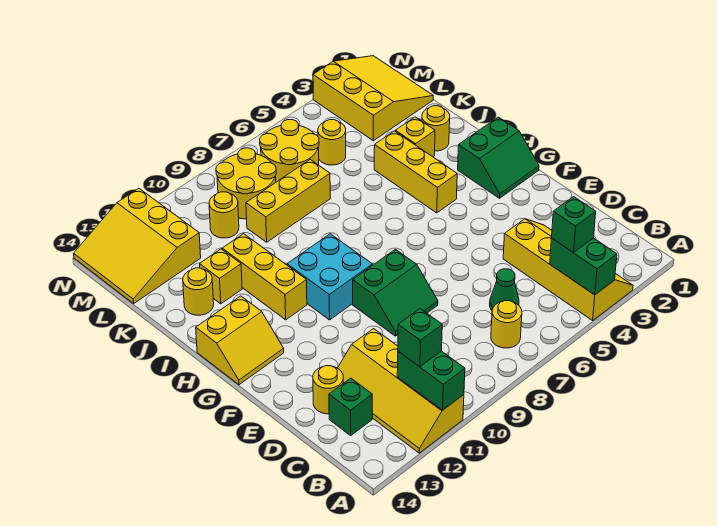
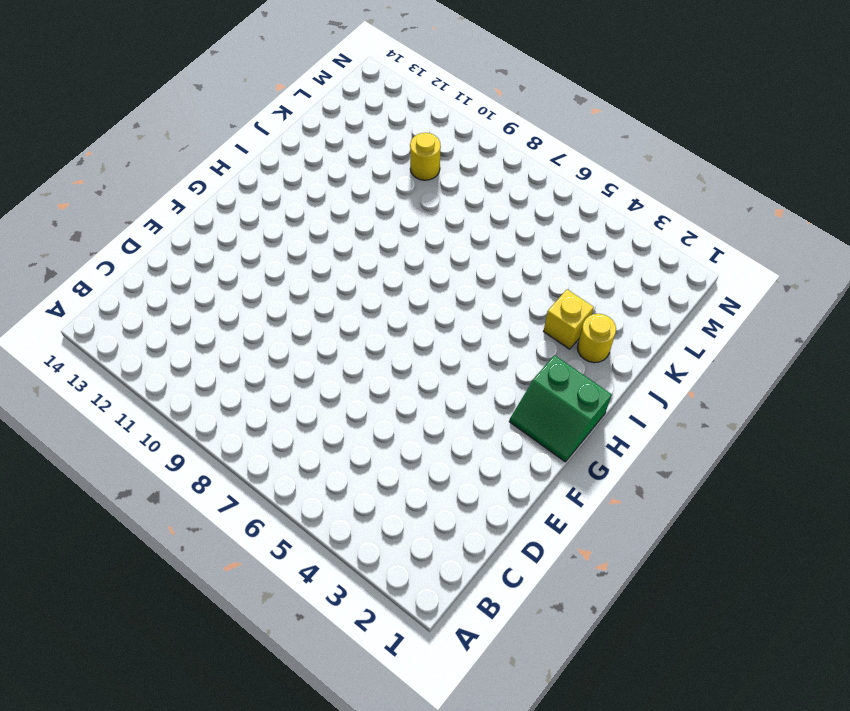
none -> yellow 2x4 slope [503,219,633,320]
none -> yellow 2x4 slope [338,329,464,453]
none -> yellow 1x1 round brick [491,301,522,348]

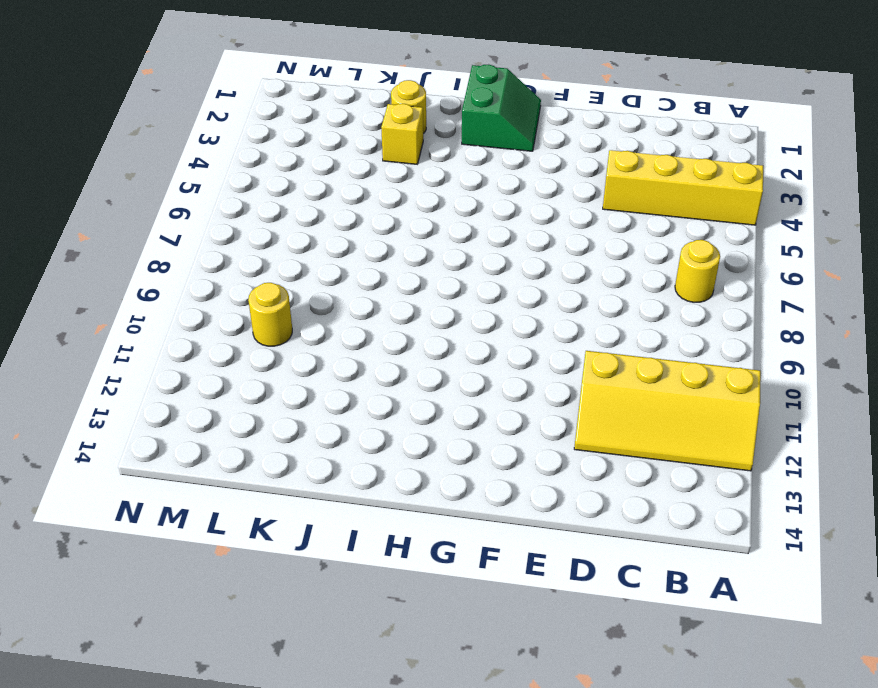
none -> green 1x1 cone [490,269,519,310]
none -> green 1x1 brick [329,378,372,435]
none -> yellow 1x1 round brick [313,366,343,414]

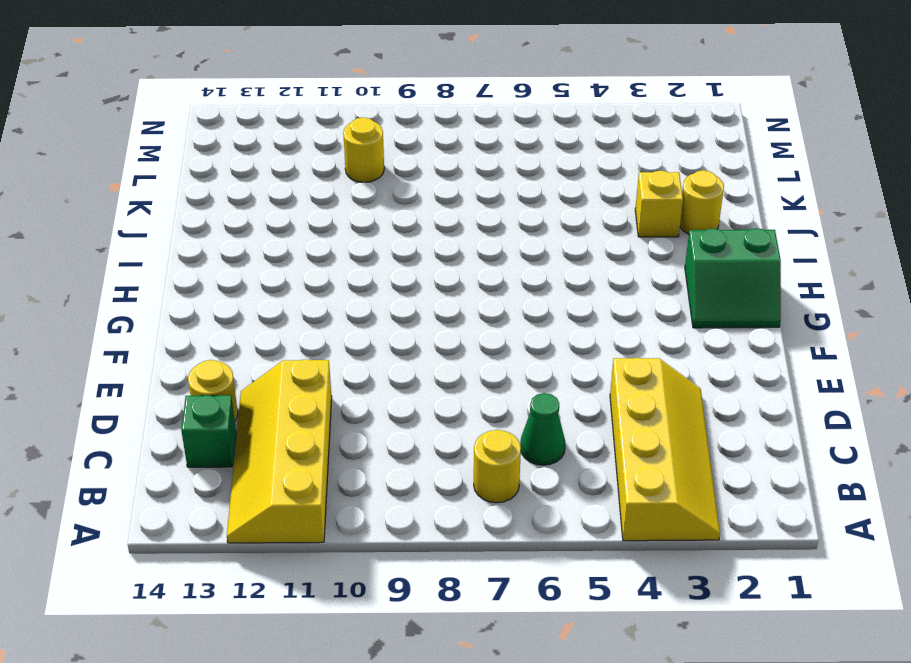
none -> green 2x2 slope [353,249,438,336]
none -> cyan 2x2 brick [287,234,372,320]
none -> yellow 2x2 slope [196,296,284,385]

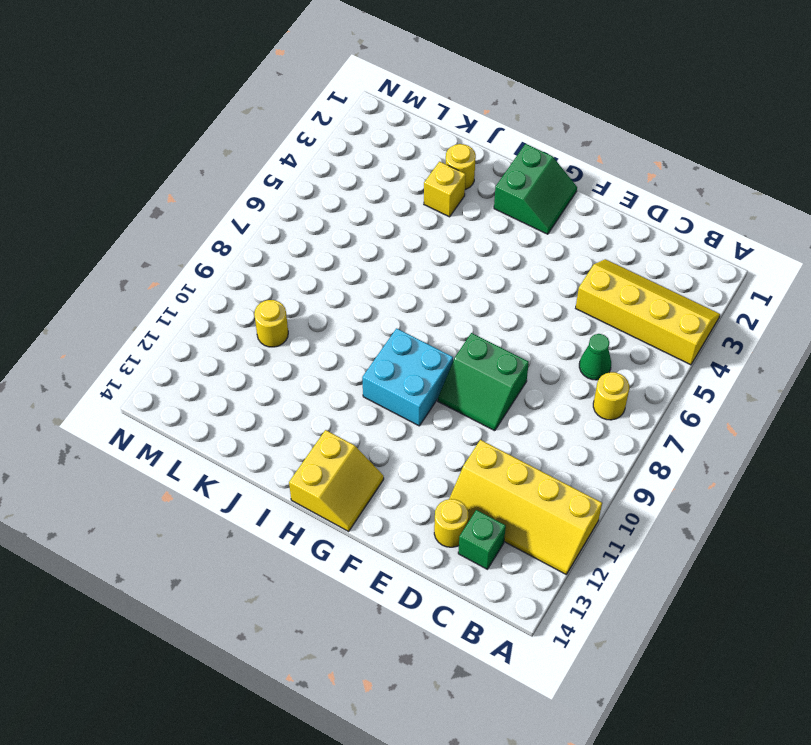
green 2x2 slope [438,333,529,431] -> green 2x2 slope turned to [353,249,438,336]
none -> yellow 1x3 brick [374,131,457,213]
none -> yellow 1x3 brick [222,234,307,320]
none -> yellow 1x1 brick [200,249,242,304]

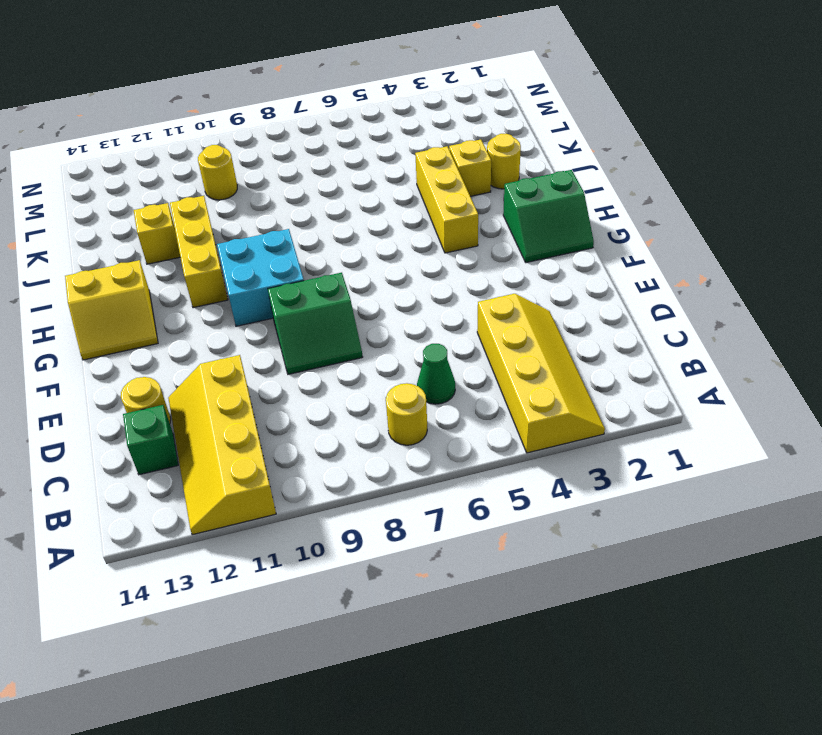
none -> yellow 1x1 round brick [183,268,214,315]
none -> yellow 1x3 brick [246,160,330,242]
none -> yellow 3x3 slope [313,56,433,141]

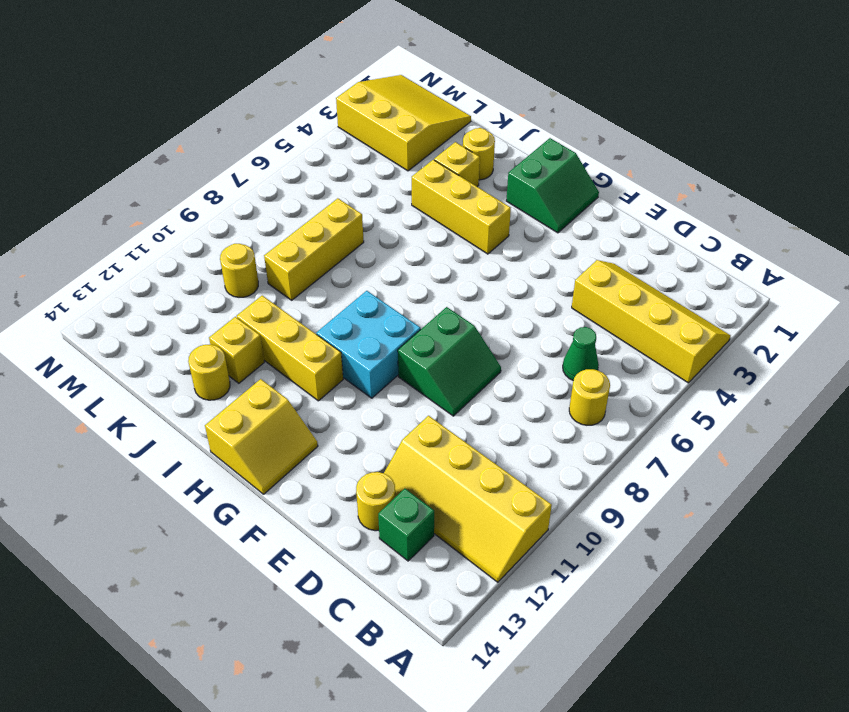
none -> yellow 1x1 round brick [318,120,346,165]
none -> yellow 2x2 round brick [260,120,319,182]
none -> yellow 2x2 round brick [216,148,276,219]

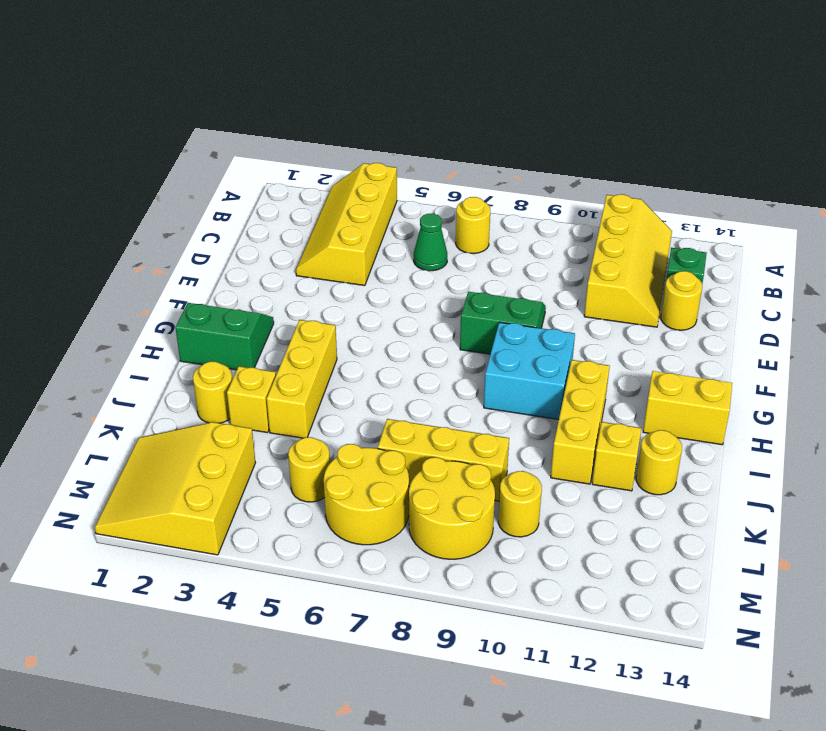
none -> yellow 3x3 slope [74,189,201,303]
none -> green 1x2 brick [550,238,617,295]
none -> green 1x2 brick [397,351,465,410]

